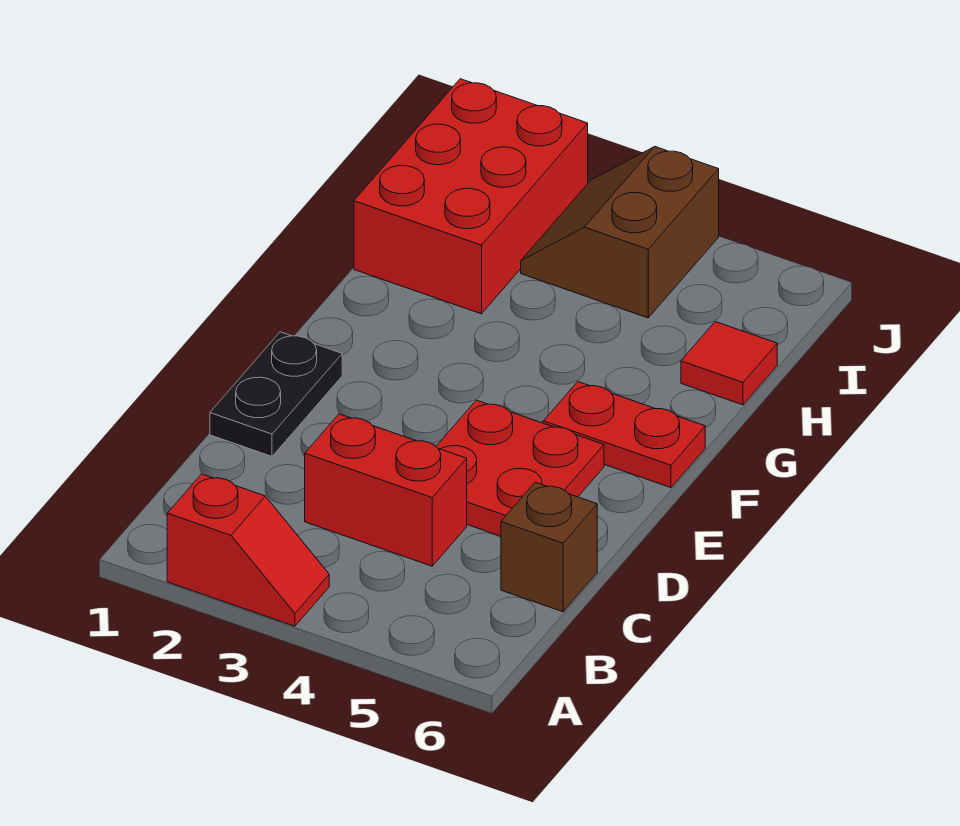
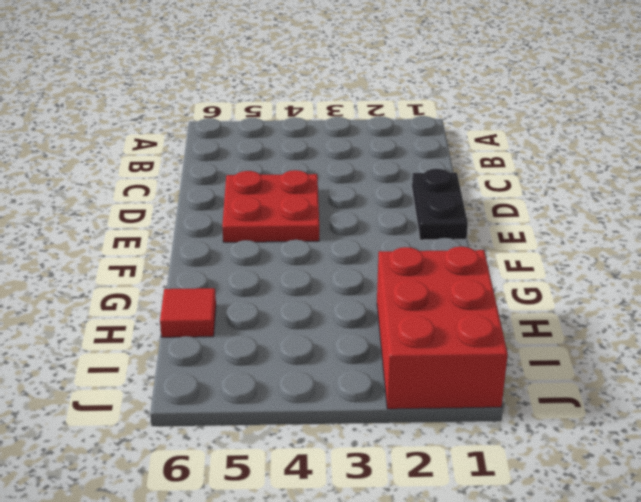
none -> red 1x2 slope [167,474,329,626]
none -> red 1x2 brick [305,414,467,566]

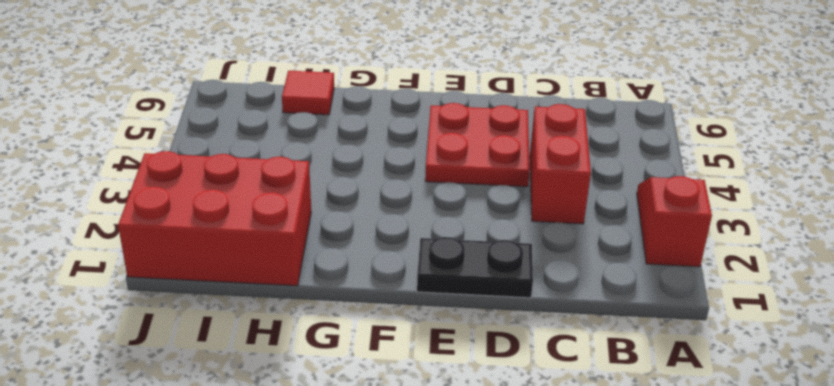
none -> brown 1x1 brick [501,482,597,612]
none -> red 1x2 plate [543,382,705,488]

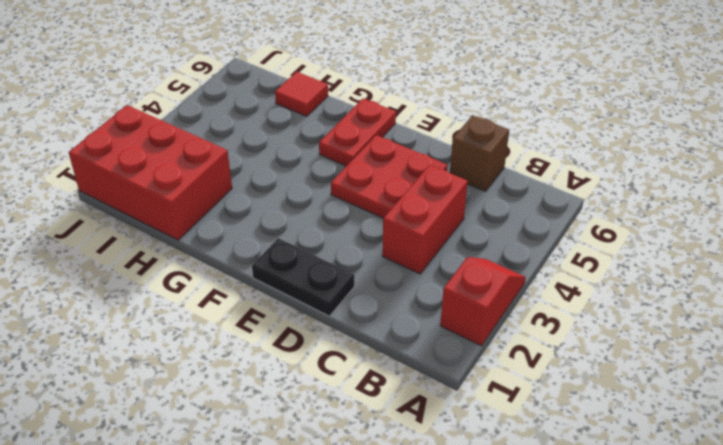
none -> brown 2x2 slope [521,147,719,318]

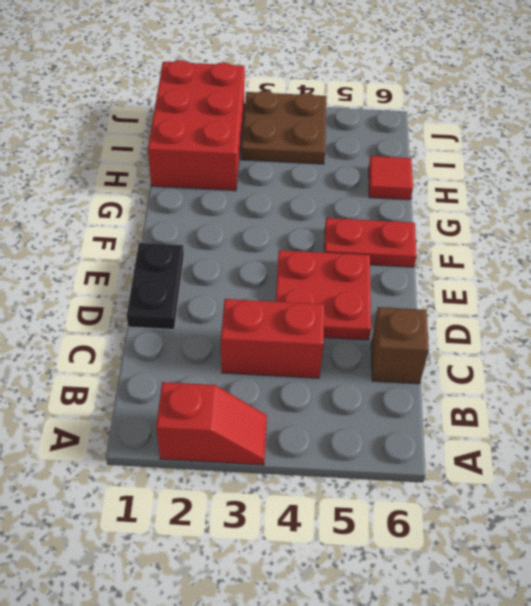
brown 2x2 plate [241,91,326,164] -> brown 2x2 slope [521,147,719,318]

